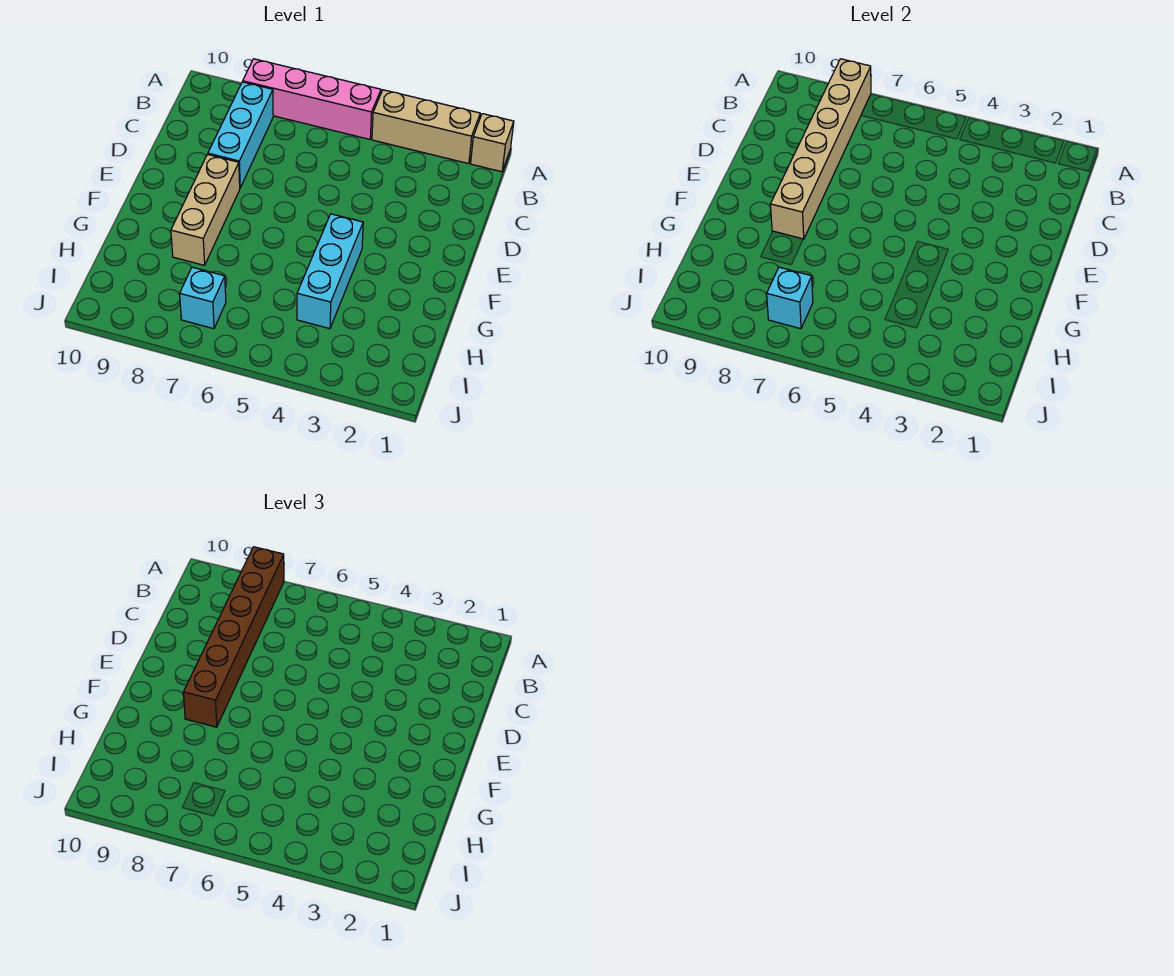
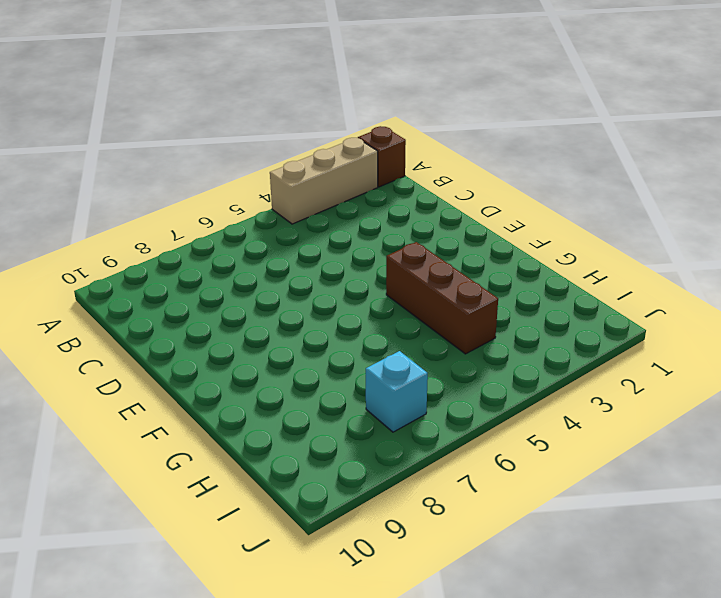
brown 1x1 brick [358,126,406,187] -> tan 1x1 brick [471,114,514,172]
brown 1x3 brick [386,242,498,354] -> cyan 1x3 brick [297,214,363,329]
none -> pink 1x4 brick [243,59,381,139]
none -> cyan 1x3 brick [208,82,273,188]

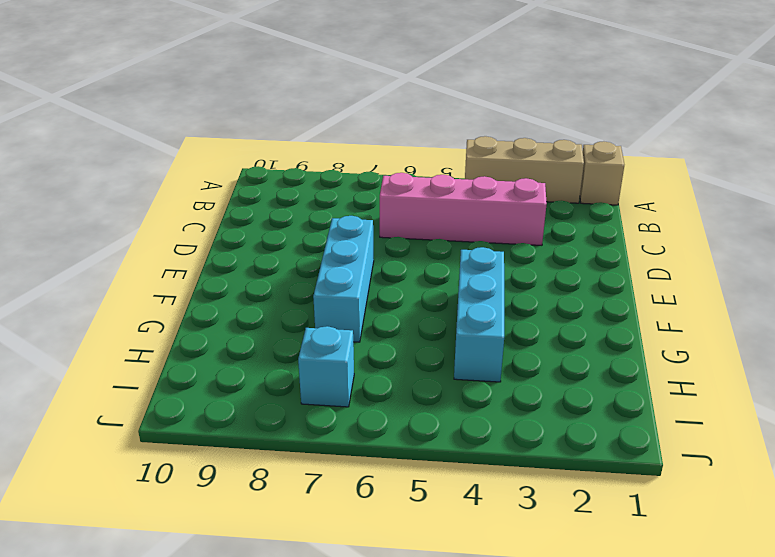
pink 1x4 brick [380,173,547,245] -> pink 1x4 brick moved to [243,59,381,139]
cyan 1x3 brick [313,216,374,342] -> cyan 1x3 brick moved to [208,82,273,188]
none -> tan 1x3 brick [171,155,240,265]
none -> tan 1x6 brick [770,59,871,239]

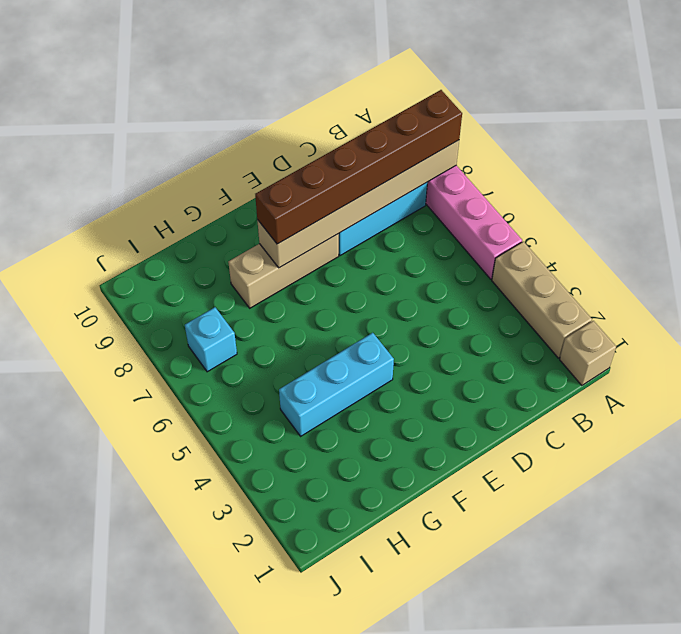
none -> cyan 1x1 brick [767,267,813,329]

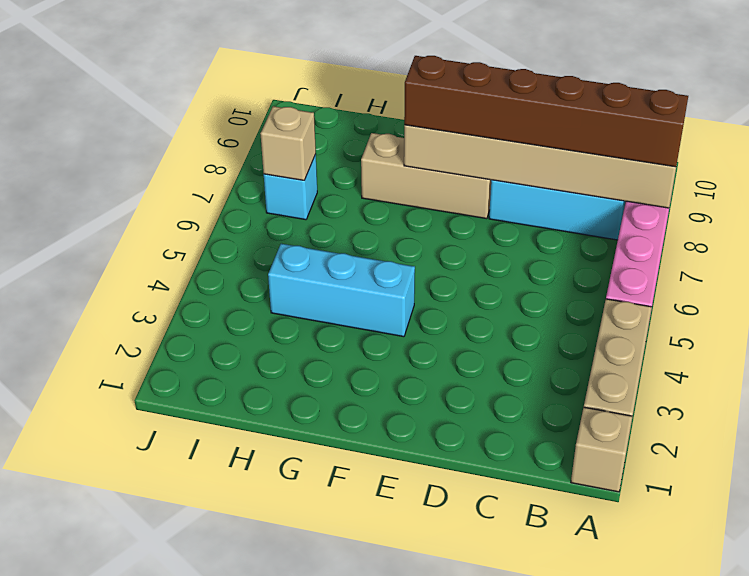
tan 1x1 brick [260,106,316,180] -> cyan 1x1 brick [767,267,813,329]

